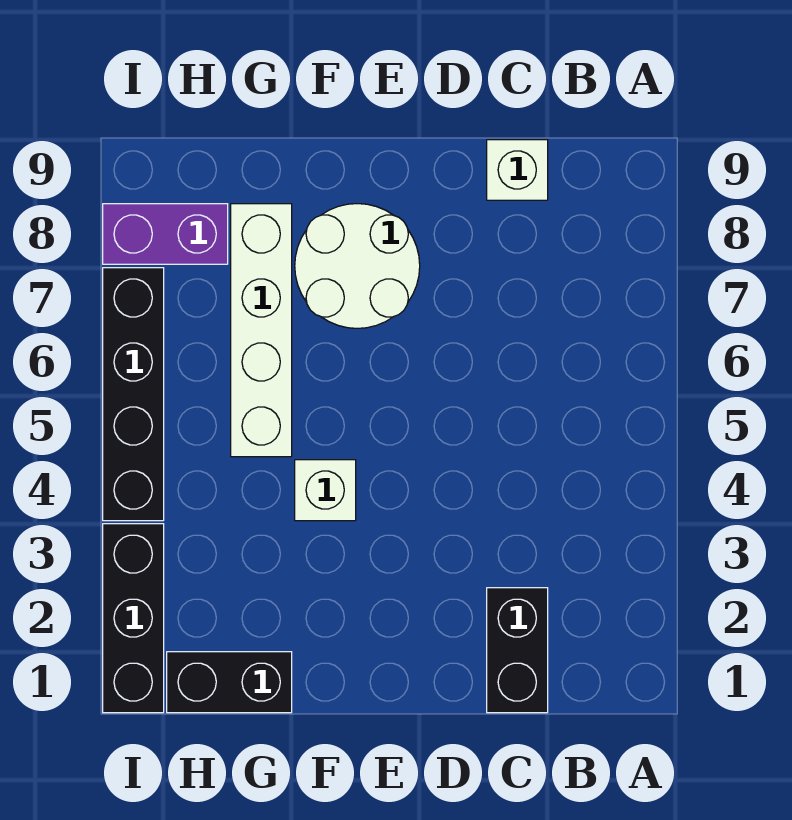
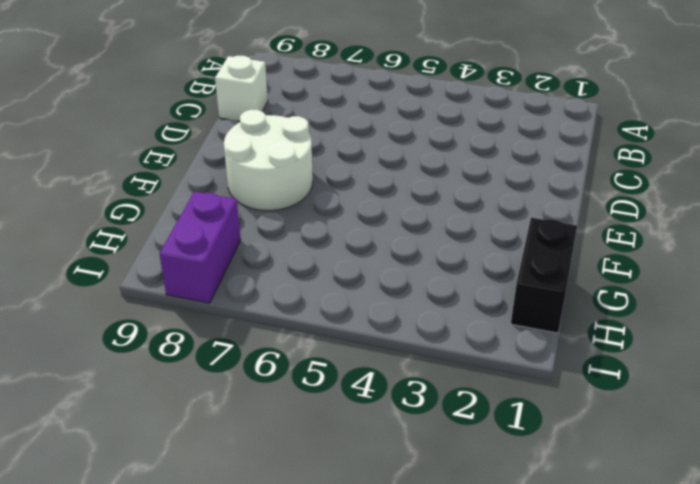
none -> black 1x2 brick [487,588,548,713]
none -> white 1x1 brick [295,460,356,521]

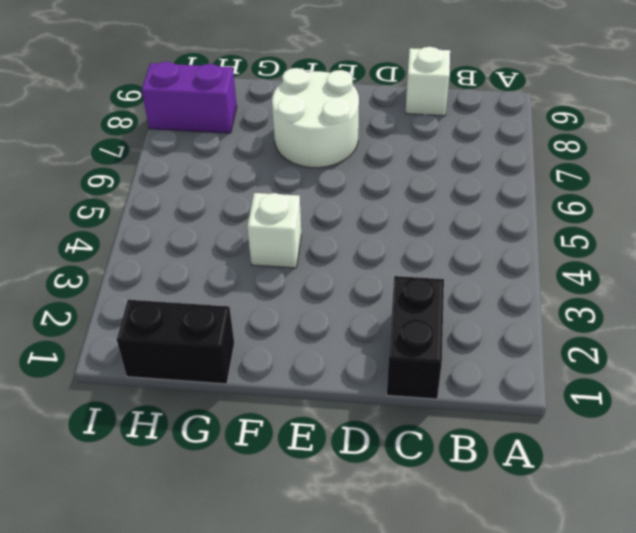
none -> white 1x4 brick [231,204,292,457]
none -> black 1x3 brick [103,524,164,713]

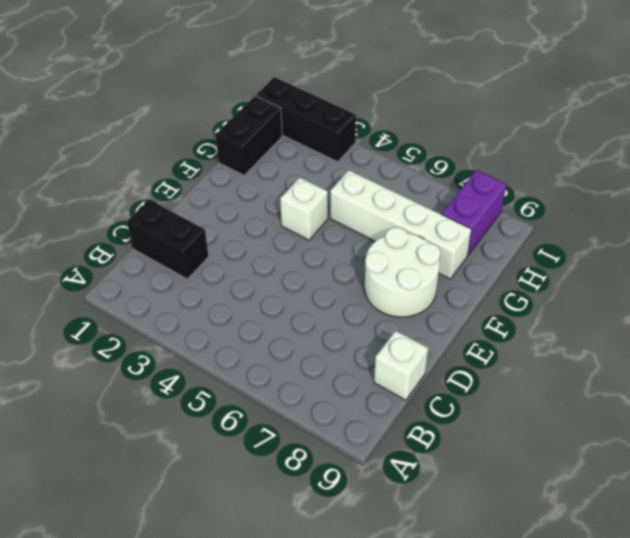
none -> black 1x4 brick [103,268,164,521]

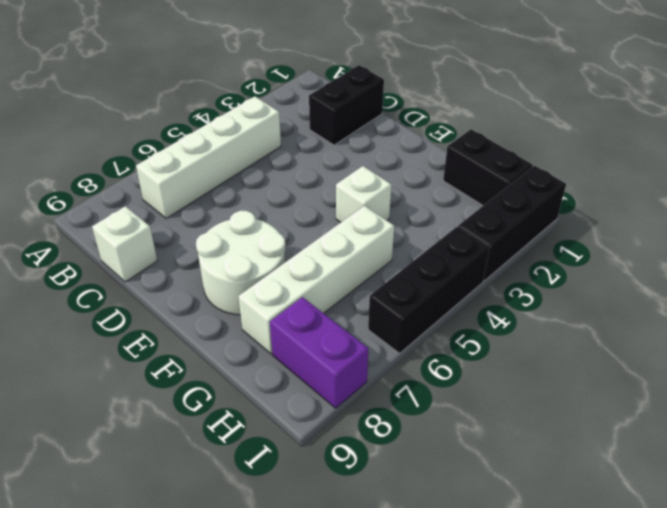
white 1x4 brick [136,96,281,219] -> none
black 1x3 brick [368,227,489,353] -> black 1x4 brick [103,268,164,521]

